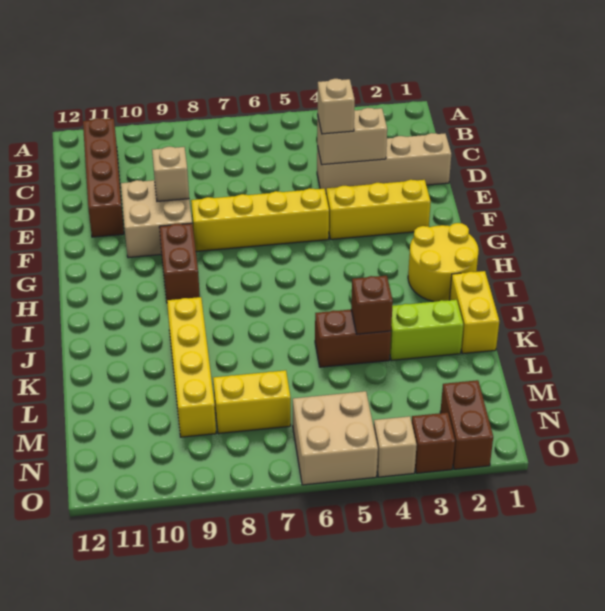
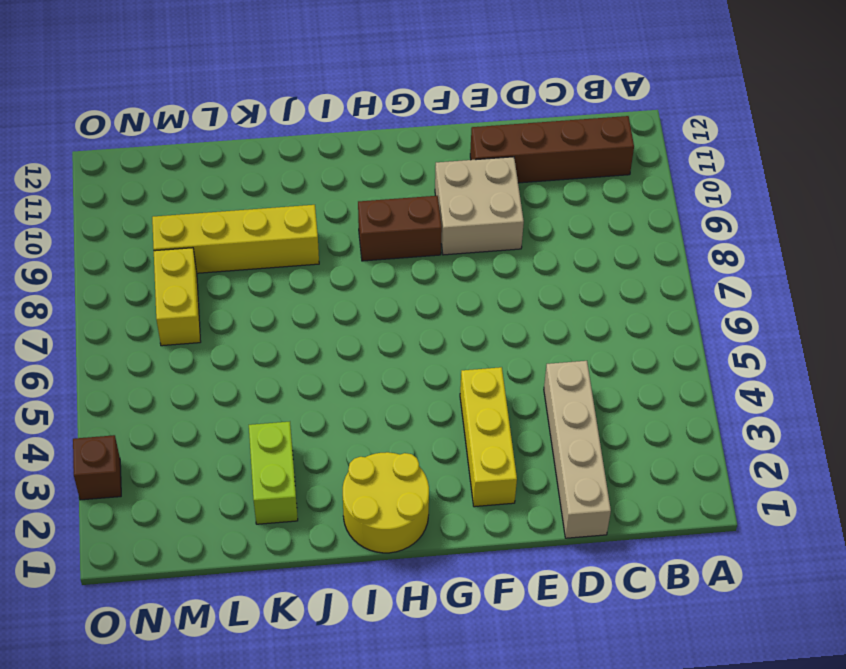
none -> yellow 1x4 brick [191,188,329,251]
none -> yellow 1x2 brick [450,271,499,354]
none -> brown 1x2 brick [315,310,391,367]

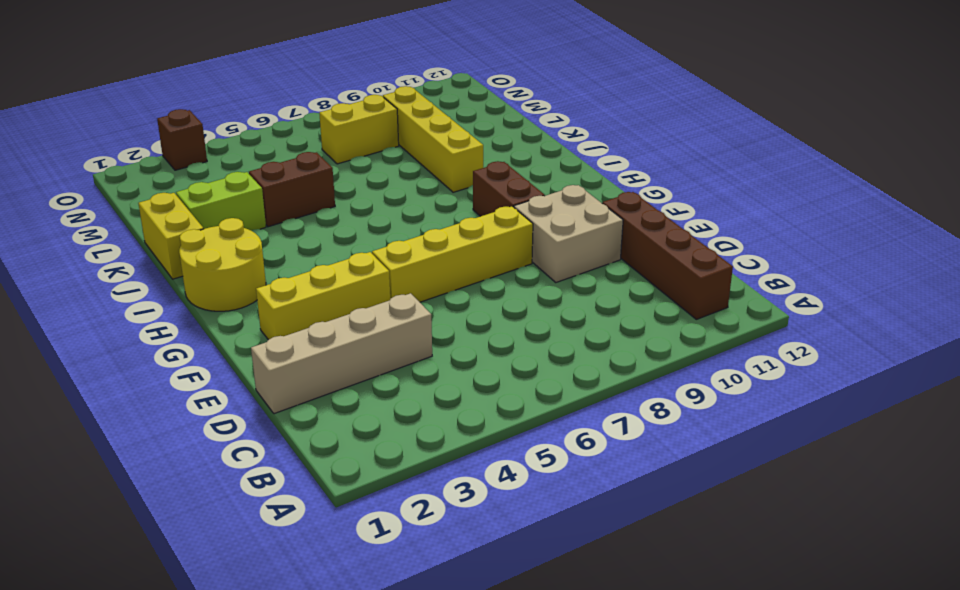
none -> brown 1x2 brick [440,380,493,469]
none -> tan 2x2 brick [293,391,378,485]
none -> tan 1x1 brick [374,416,417,477]

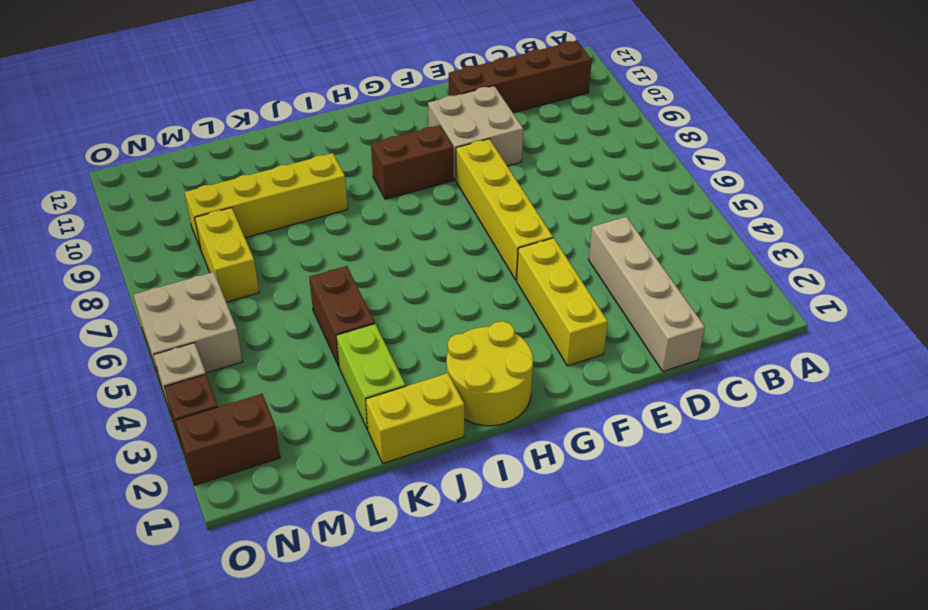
none -> tan 1x2 brick [317,108,387,165]
none -> tan 1x1 brick [152,147,189,201]
none -> brown 1x1 brick [351,276,393,334]

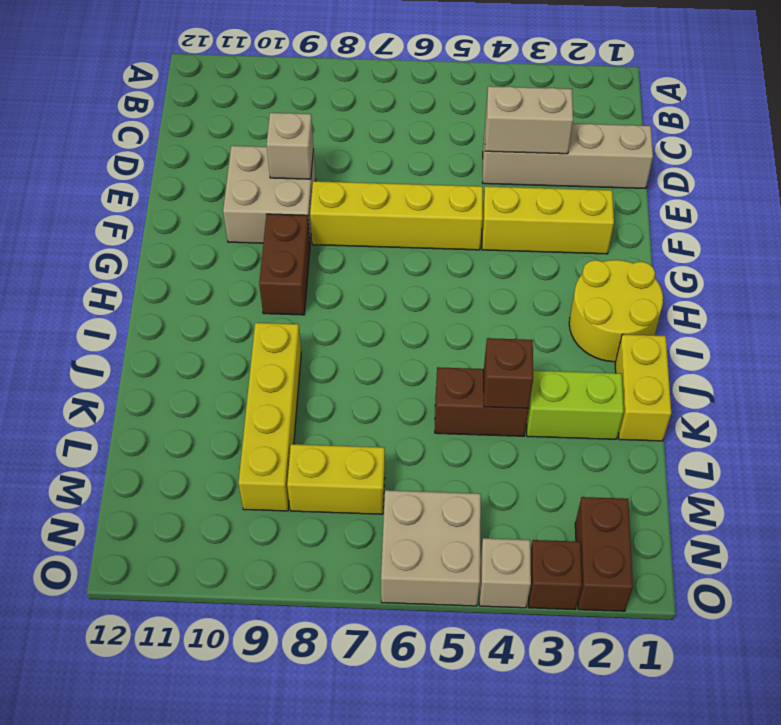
none -> brown 1x4 brick [83,118,124,237]
none -> tan 1x1 brick [317,79,355,134]

